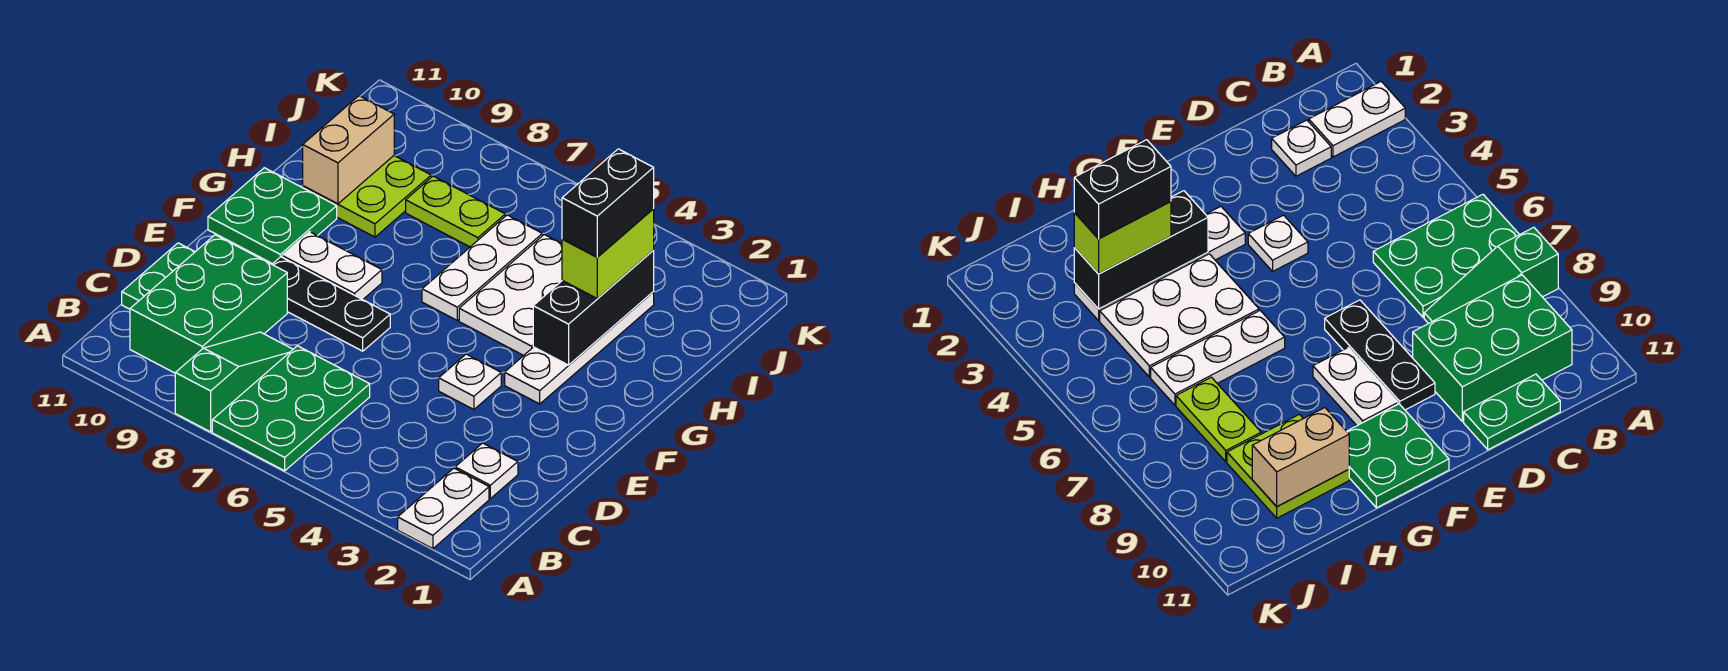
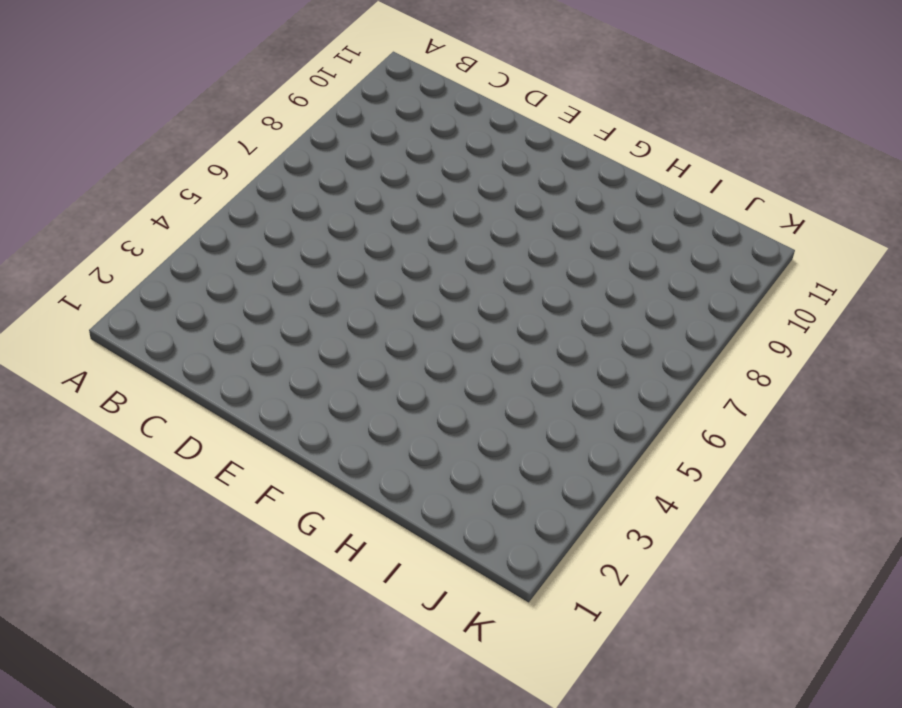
none -> white 1x2 plate [398,468,489,549]
none -> green 2x3 plate [212,346,370,471]
none -> green 1x3 slope [175,332,293,432]

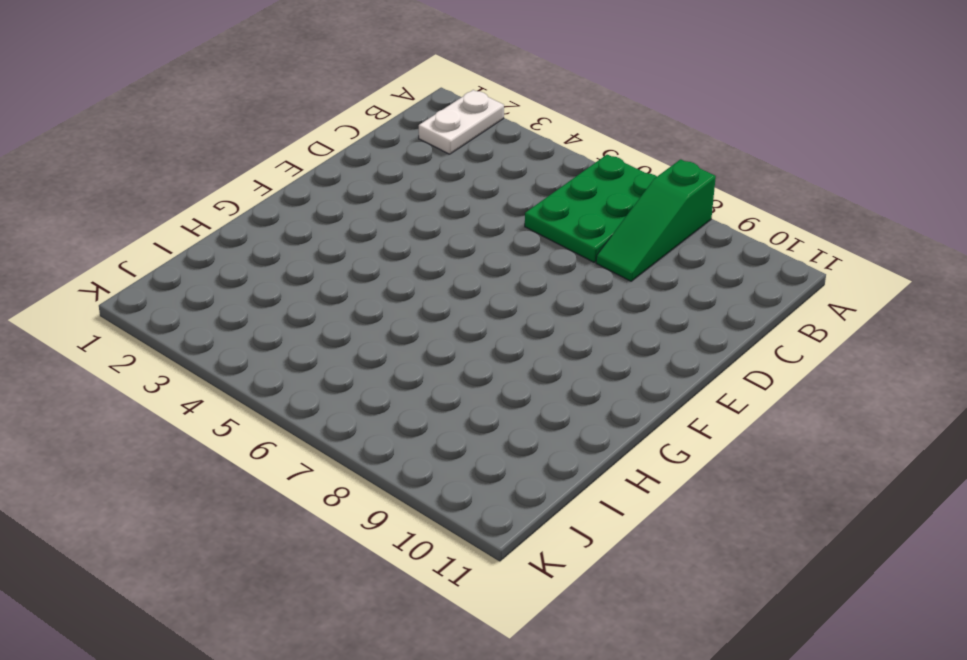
none -> green 2x3 brick [130,235,287,373]
none -> white 1x1 plate [455,443,518,498]
none -> green 1x2 plate [122,243,195,309]

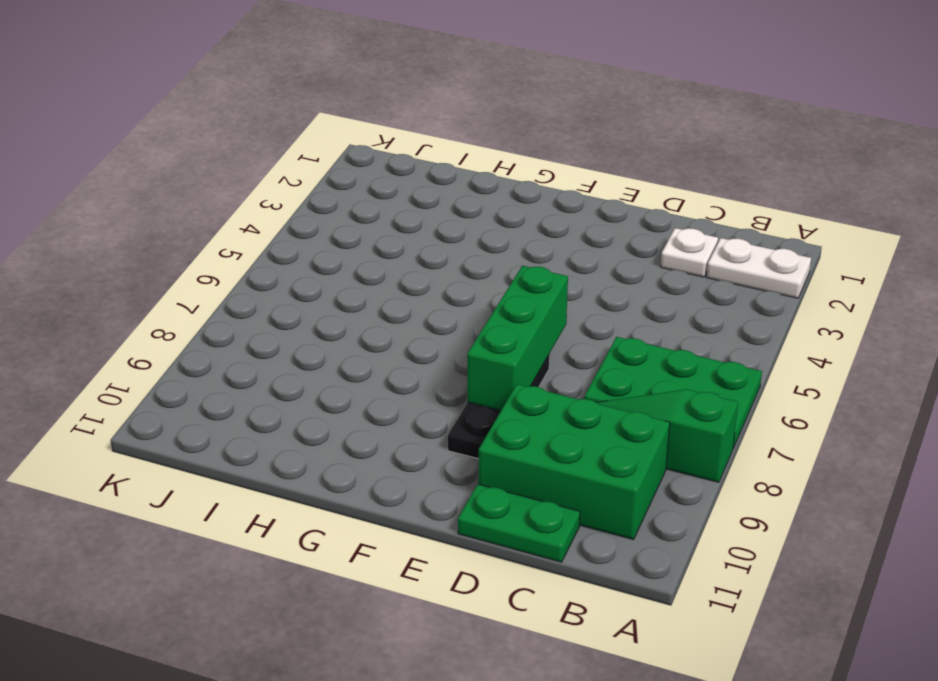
green 1x3 brick [467,266,568,411] -> none
none -> white 1x1 plate [439,354,501,410]
none -> white 1x4 plate [505,292,654,404]
none -> white 1x2 plate [282,232,382,300]

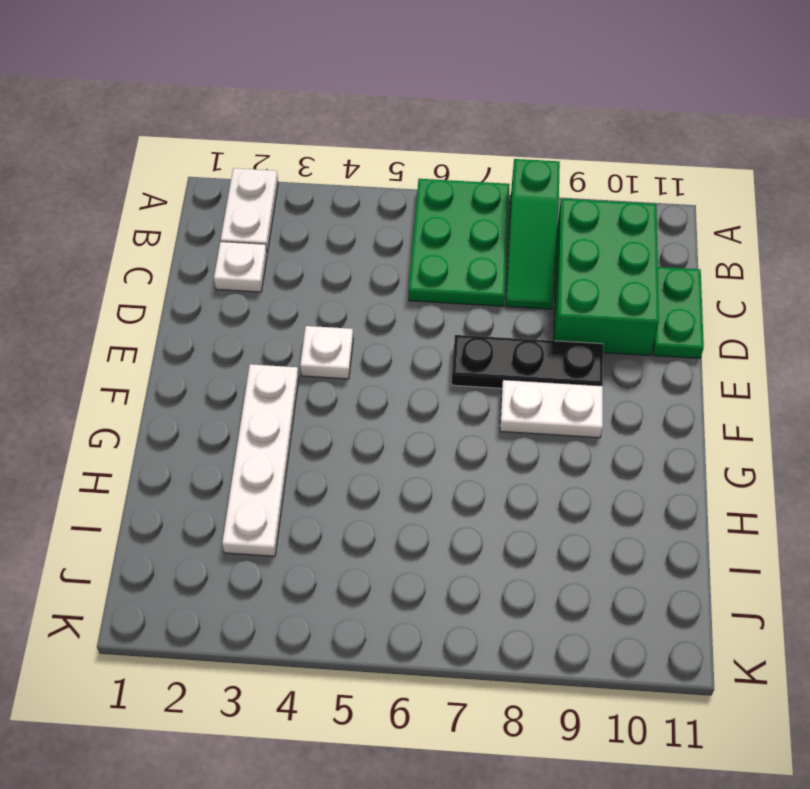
none -> green 2x2 plate [208,168,337,264]
none -> white 2x3 plate [459,235,562,355]
none -> white 1x3 plate [422,215,542,320]

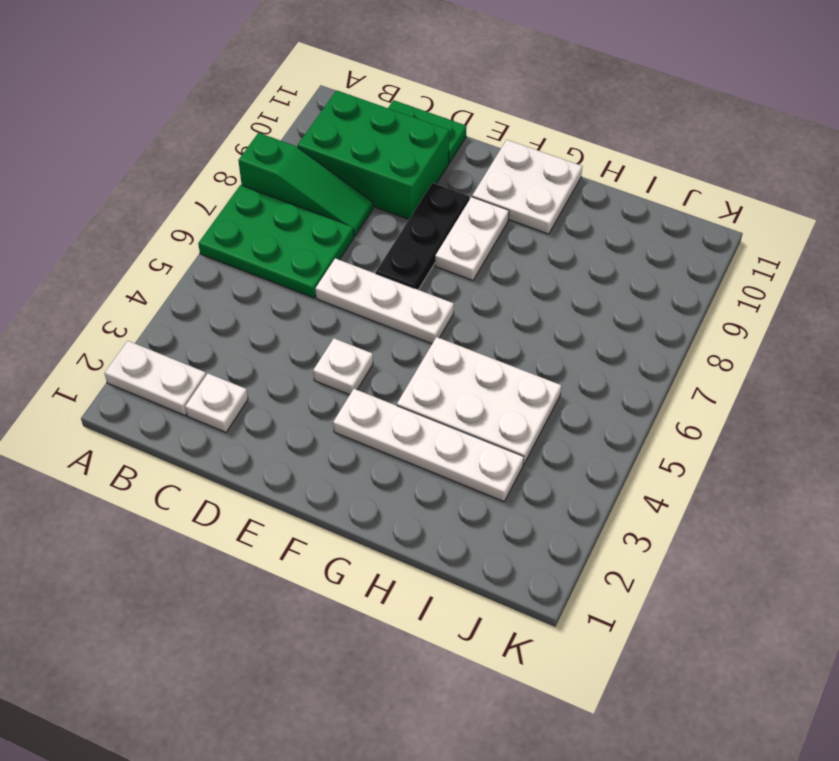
white 1x3 plate [315,258,454,344] -> white 1x3 plate moved to [422,215,542,320]
white 2x2 plate [472,140,582,234] -> green 2x2 plate [208,168,337,264]
none -> lime 2x2 plate [303,156,431,237]
none -> lime 1x2 plate [406,176,505,247]
none -> black 1x3 brick [533,251,654,365]

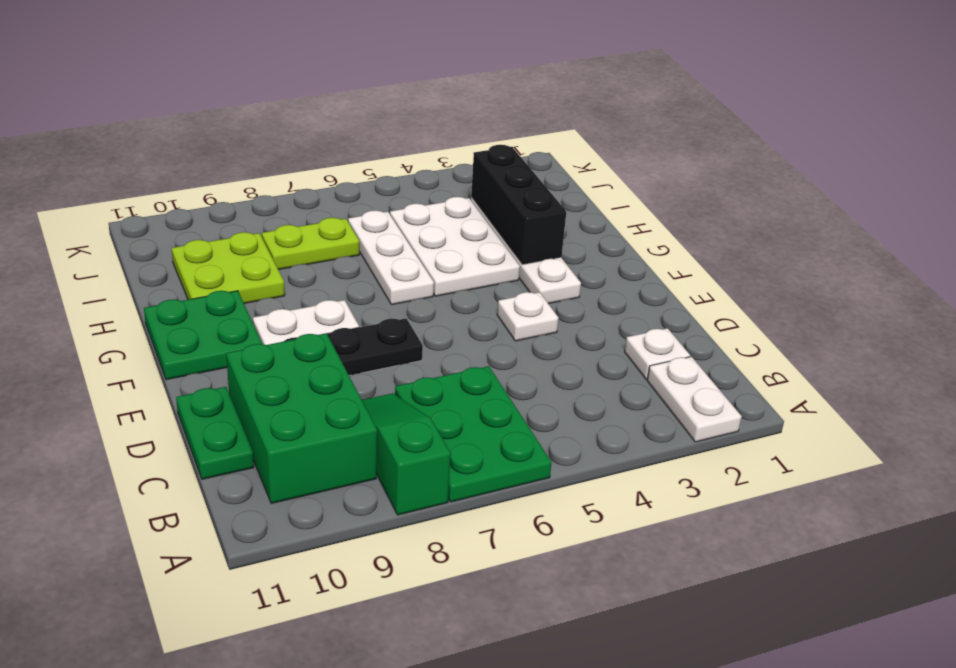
none -> tan 1x2 brick [303,96,394,204]
none -> lime 1x2 brick [562,209,654,299]
none -> black 1x2 brick [562,149,654,257]

